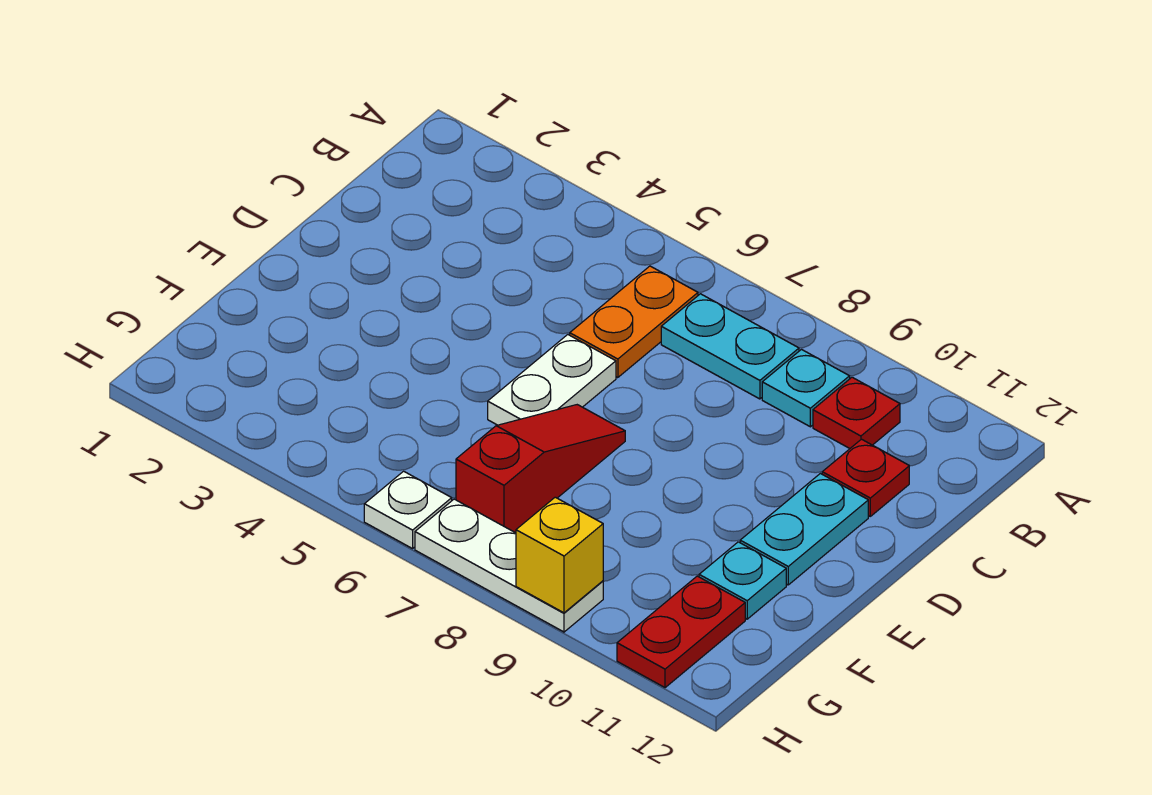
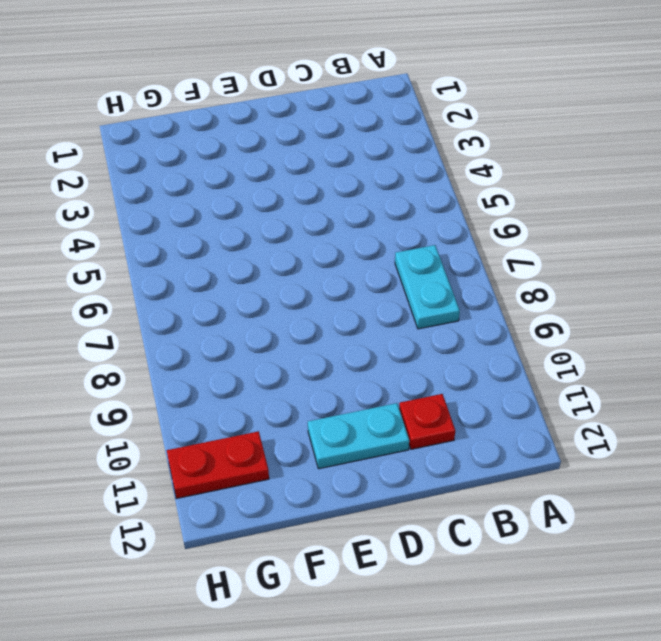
none -> orange 1x2 plate [570,266,698,378]
none -> cyan 1x1 plate [762,350,850,427]
none -> red 1x1 plate [813,377,900,448]

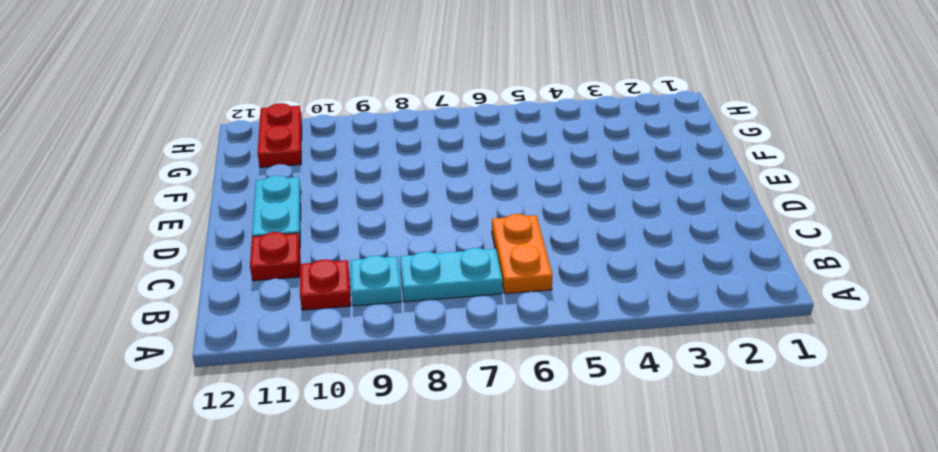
none -> white 1x2 plate [488,335,616,425]
none -> red 1x3 slope [456,405,625,533]
none -> cyan 1x1 plate [699,542,786,619]

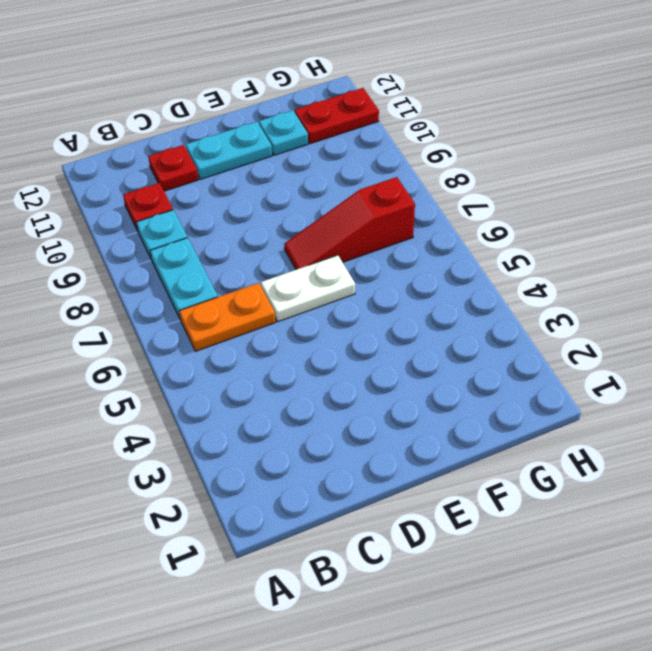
none -> white 1x1 plate [364,471,452,549]
none -> white 1x3 plate [415,499,603,632]
none -> yellow 1x1 brick [516,497,603,613]

